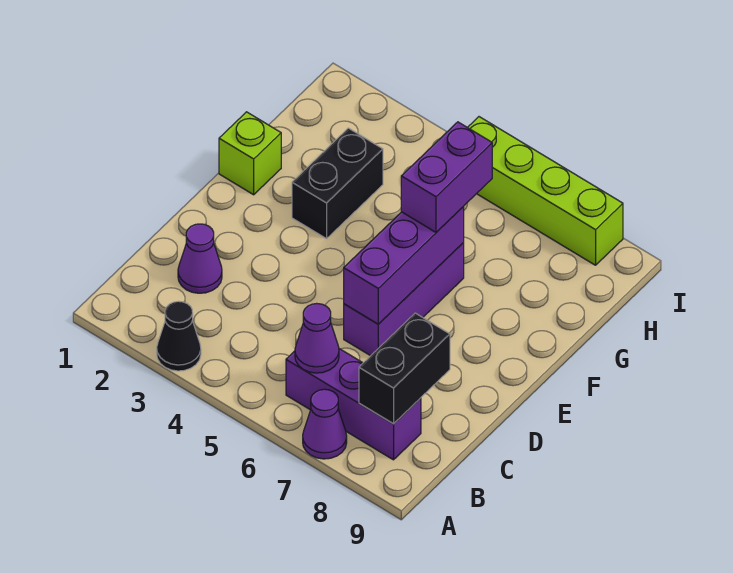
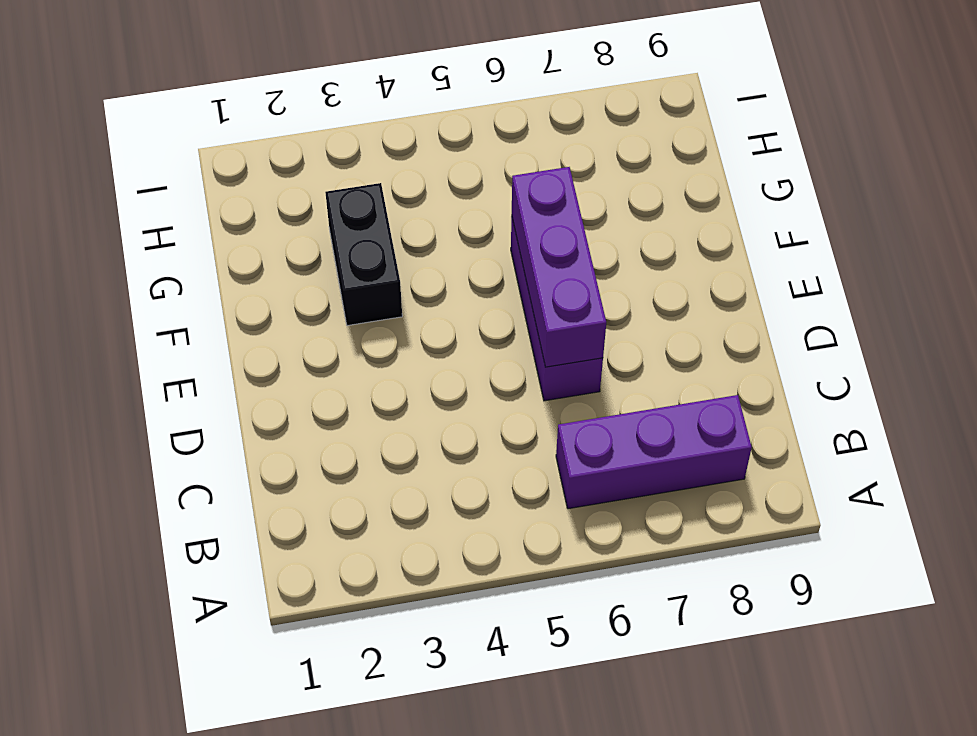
none -> black 1x1 cone [157,301,201,371]
none -> purple 1x1 cone [303,389,347,459]
none -> purple 1x1 cone [178,224,222,293]

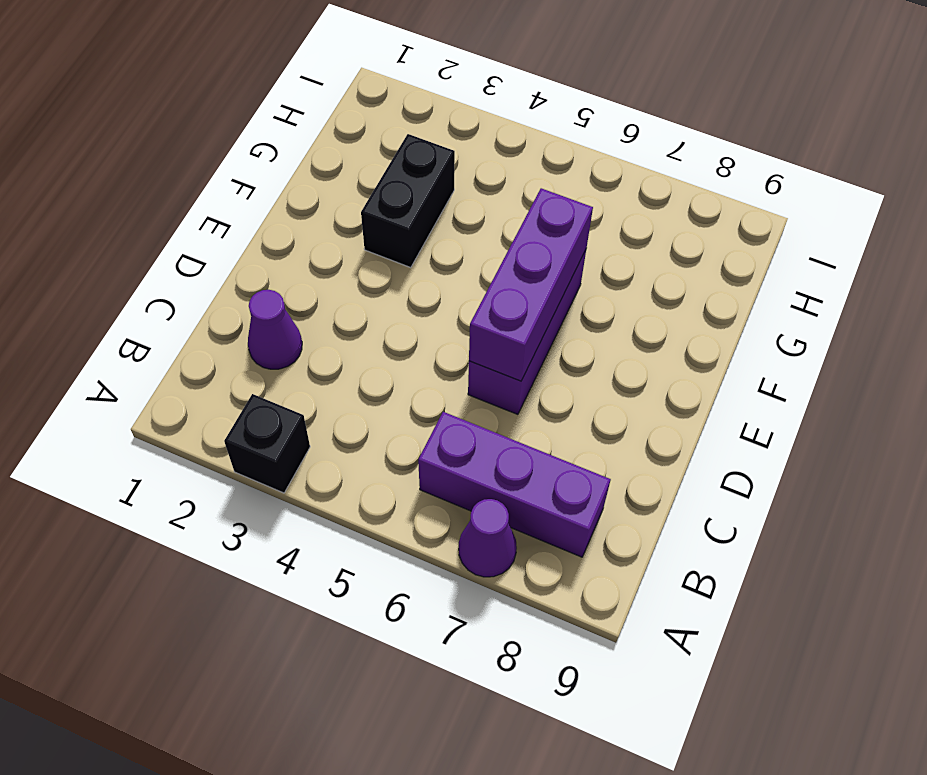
black 1x1 brick [224,394,310,493] -> black 1x1 cone [157,301,201,371]
none -> lime 1x1 brick [219,112,281,195]
none -> lime 1x4 brick [468,117,623,265]
none -> purple 1x1 cone [295,303,339,373]

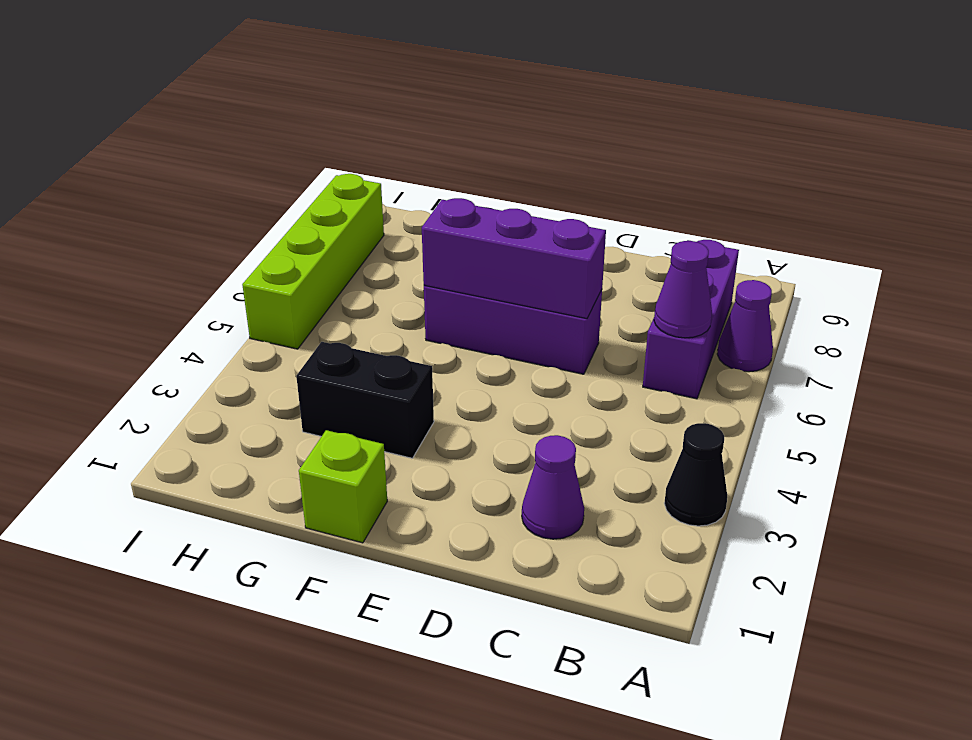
none -> black 1x2 brick [359,313,450,424]
none -> purple 1x2 brick [401,122,492,232]

